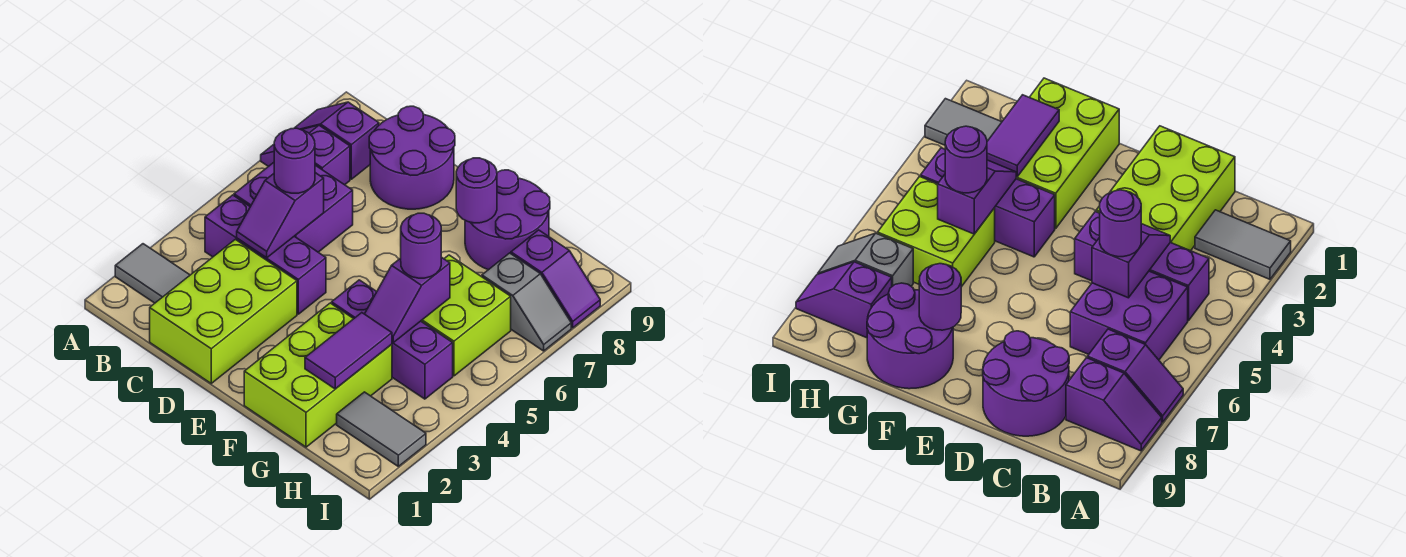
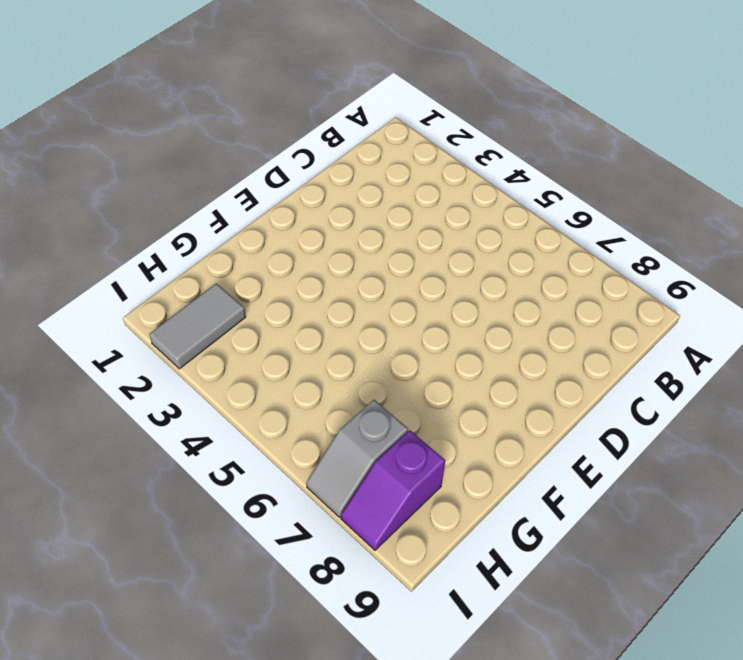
none -> grey 1x2 tile [115,244,190,303]
none -> purple 1x2 slope [261,125,350,185]
none -> purple 1x2 slope [295,102,379,179]

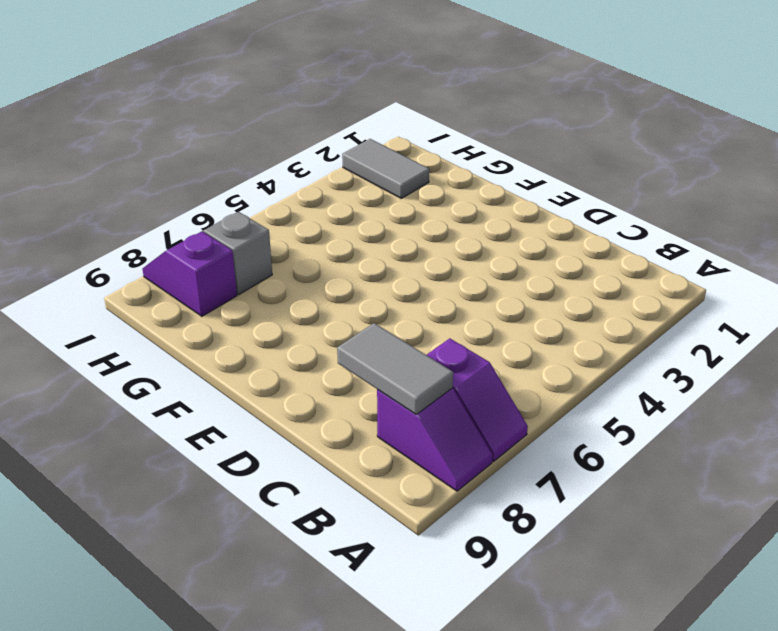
grey 1x2 tile [337,323,453,414] -> grey 1x2 tile moved to [115,244,190,303]
none -> purple 1x3 brick [205,195,326,314]
none -> purple 2x2 brick [234,163,353,252]
none -> lime 2x3 brick [150,239,297,383]

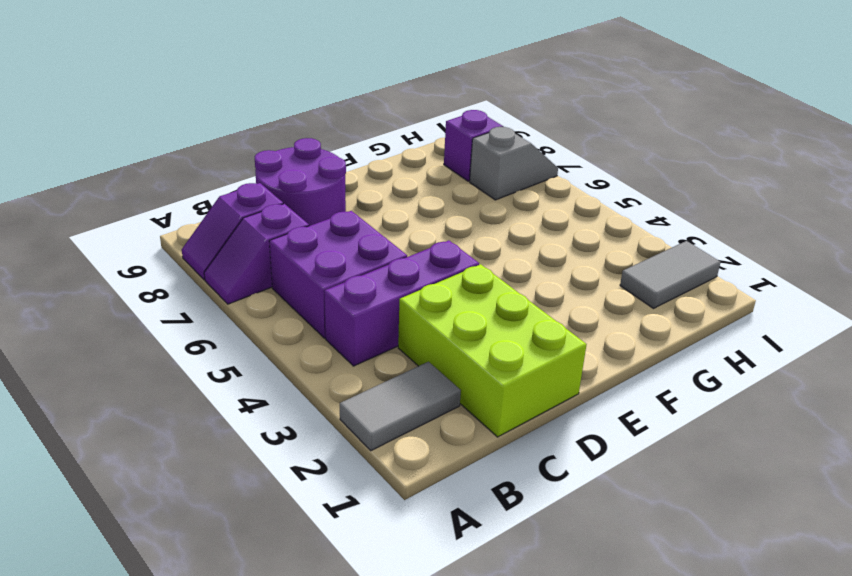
none -> lime 2x3 brick [244,303,392,447]
none -> purple 1x3 brick [332,280,453,399]
none -> purple 2x2 round brick [465,170,550,270]

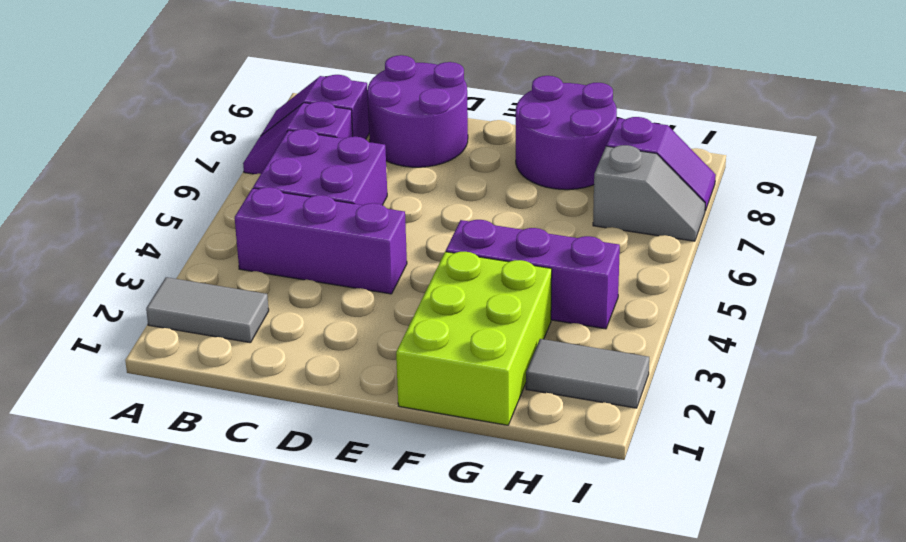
none -> lime 2x3 brick [150,239,297,383]
none -> lime 2x2 brick [421,255,511,376]
none -> purple 1x2 slope [237,173,324,258]

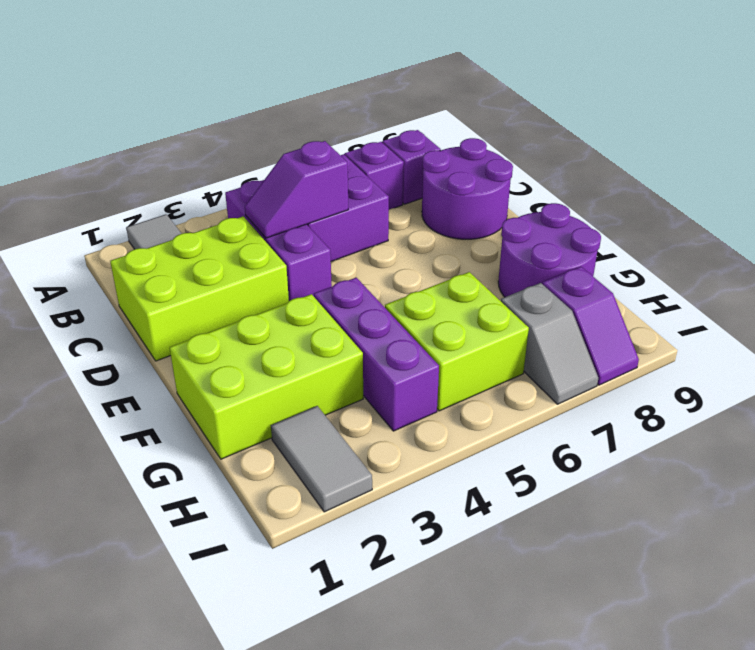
none -> purple 1x1 round brick [456,158,497,223]
none -> purple 1x2 tile [305,313,392,389]
none -> purple 1x2 slope [365,257,450,342]

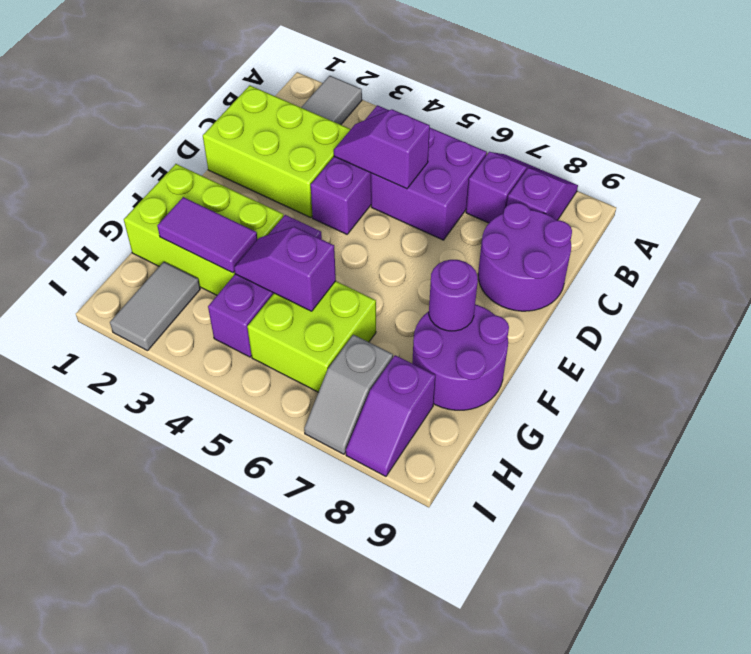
none -> purple 1x1 round brick [274,128,315,193]
none -> purple 1x1 round brick [401,213,441,278]

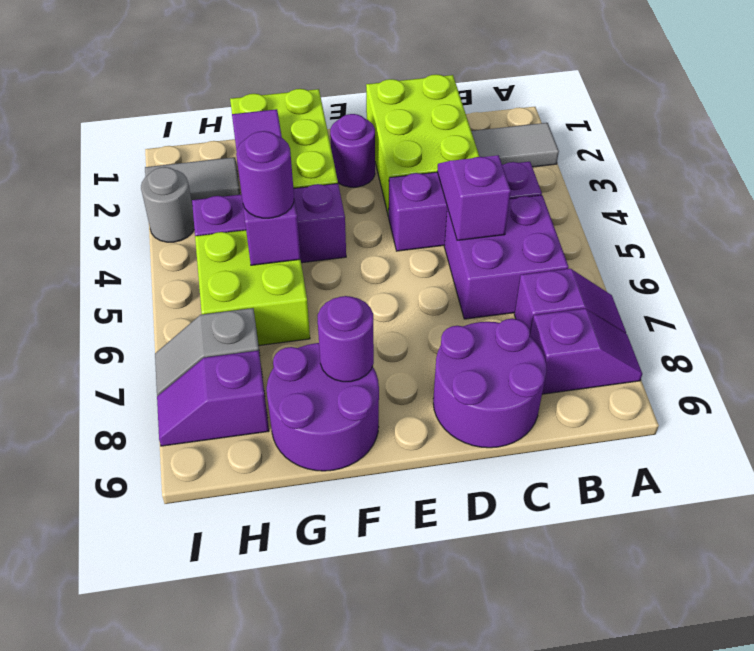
purple 1x1 round brick [330,114,375,187] -> purple 1x1 round brick moved to [274,128,315,193]
grey 1x1 round brick [141,167,194,242] -> none

